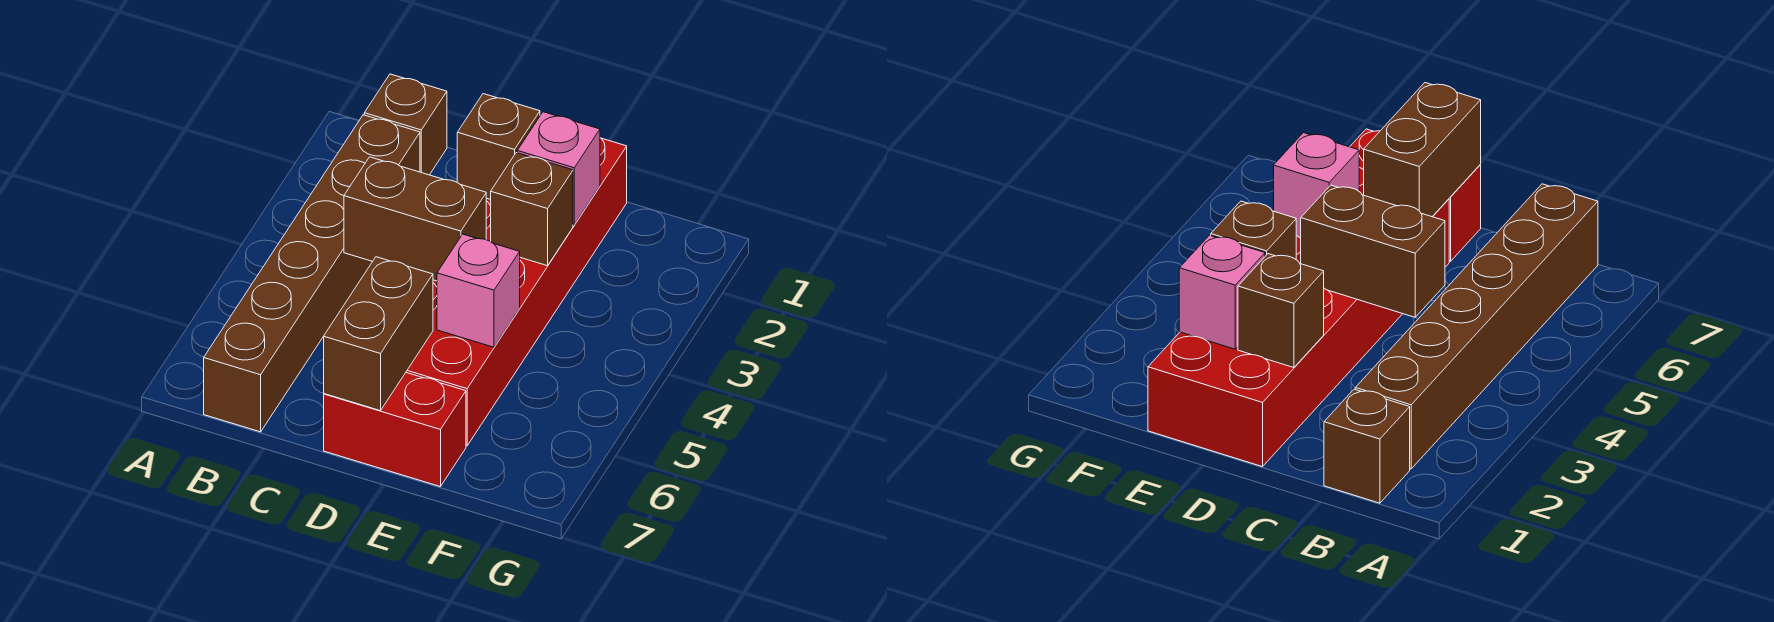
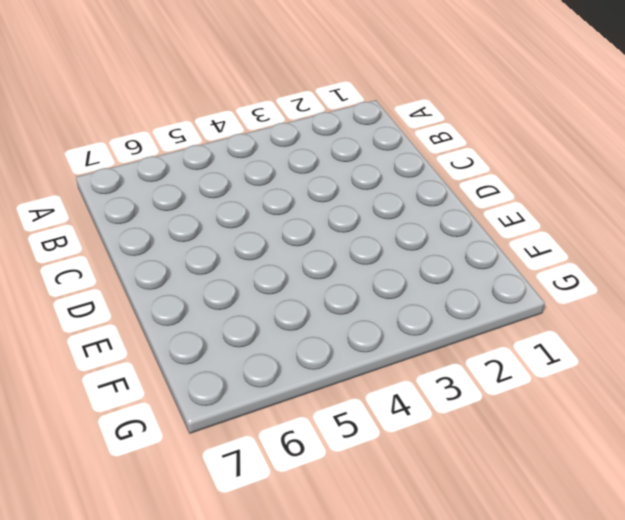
none -> brown 1x1 brick [364,74,447,175]
none -> brown 1x6 brick [204,115,420,432]

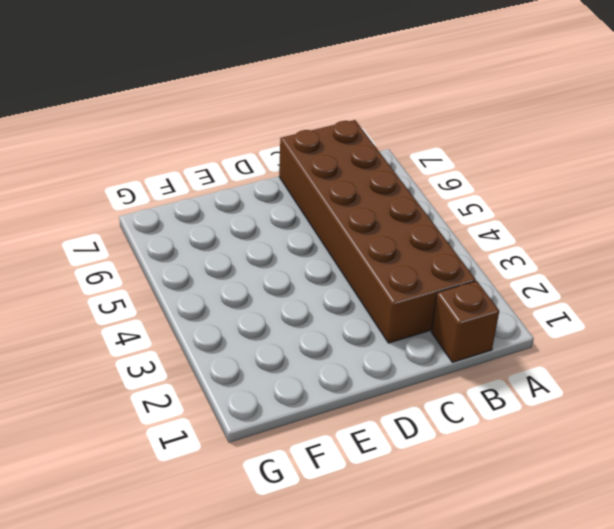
brown 2x6 brick [279,120,476,343] -> brown 1x6 brick [204,115,420,432]
none -> red 2x6 brick [406,138,627,446]
none -> red 1x2 brick [324,373,466,487]

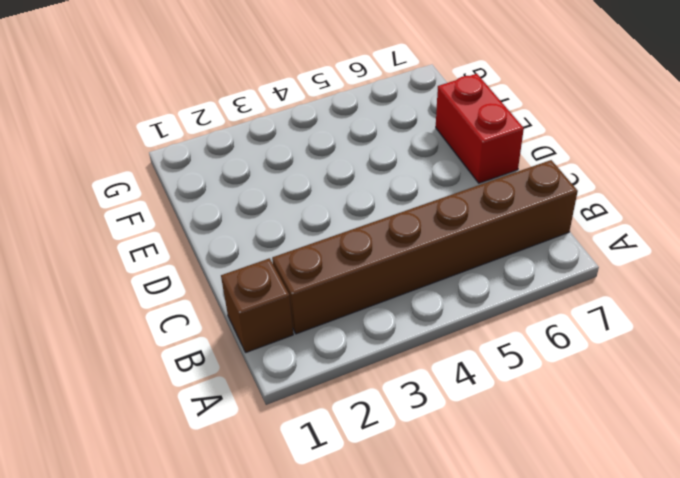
none -> red 2x6 brick [406,138,627,446]
none -> brown 1x2 brick [344,157,486,281]

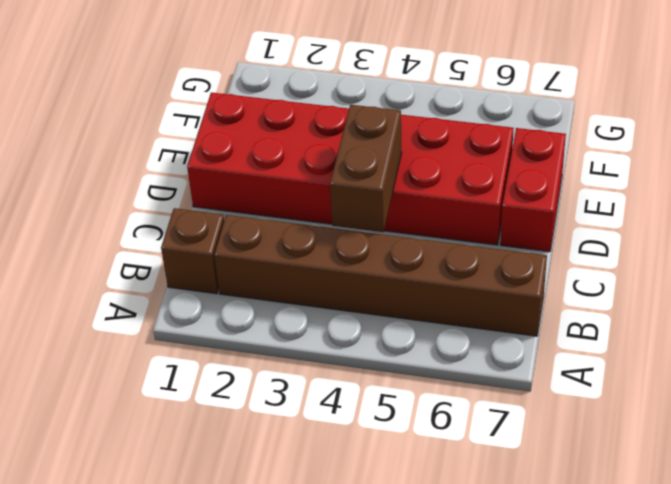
none -> brown 1x1 brick [457,94,540,199]
none -> brown 1x2 brick [324,257,433,411]

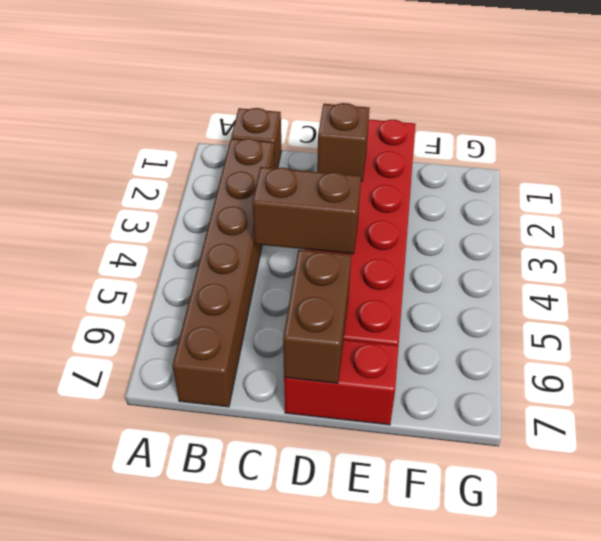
none -> pink 1x1 brick [517,112,600,225]
none -> brown 1x1 brick [491,153,573,266]

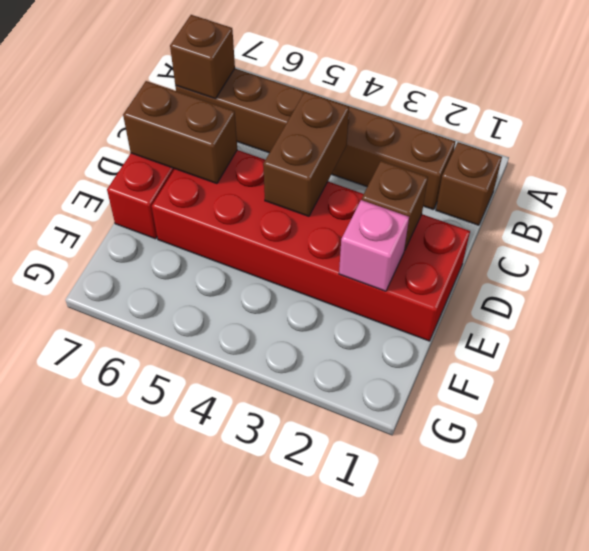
brown 1x1 brick [170,15,235,99] -> brown 1x1 brick moved to [491,153,573,266]
none -> pink 1x1 brick [437,234,520,347]

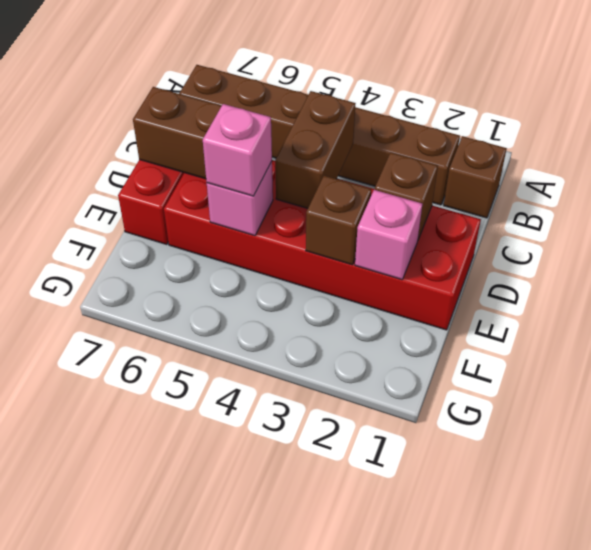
pink 1x1 brick [203,104,272,196] -> none

